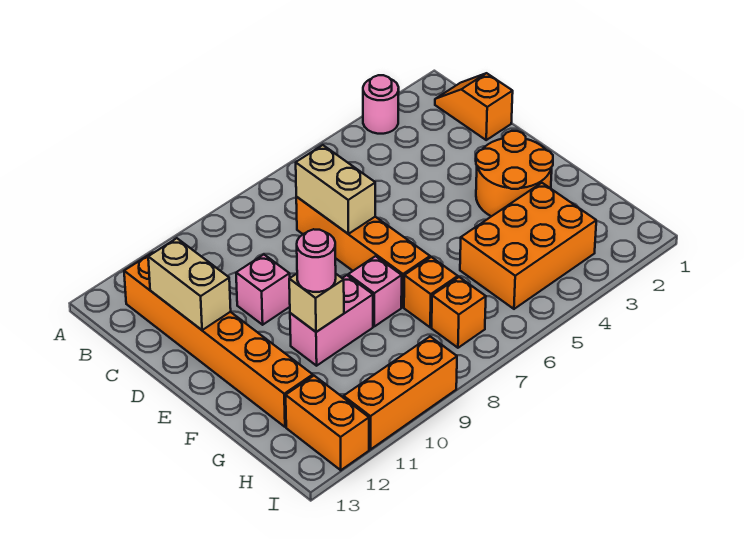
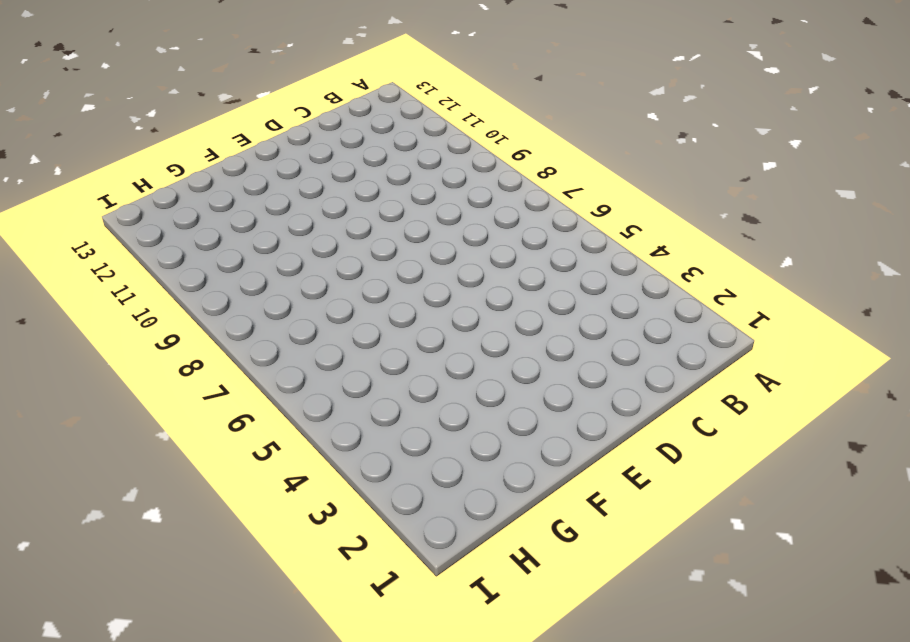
none -> pink 1x1 round brick [363,75,399,134]
none -> orange 1x2 slope [435,73,513,140]
none -> orange 1x6 brick [124,253,313,427]

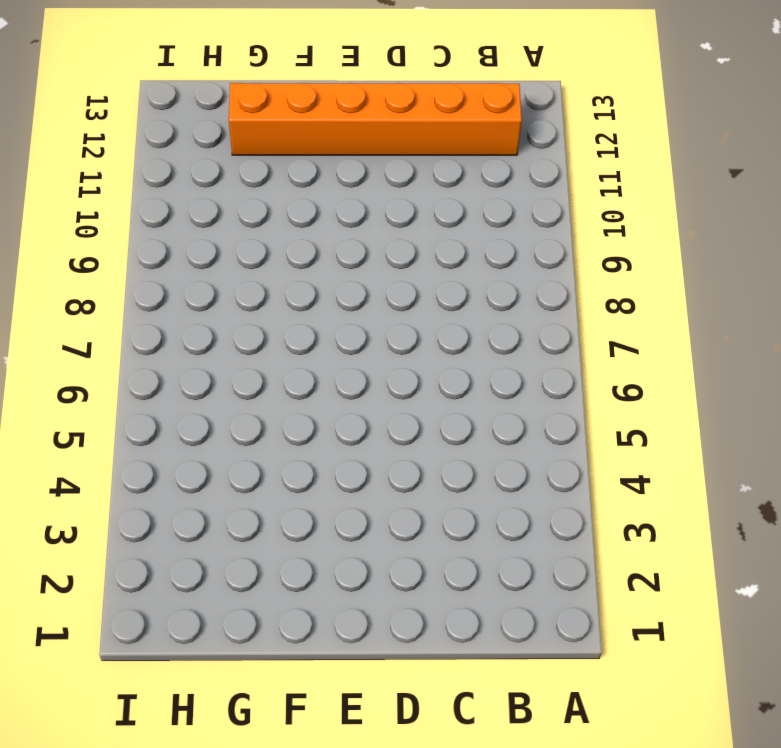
none -> pink 1x1 round brick [363,75,399,134]
none -> orange 1x2 slope [435,73,513,140]
none -> orange 1x4 brick [296,197,430,307]

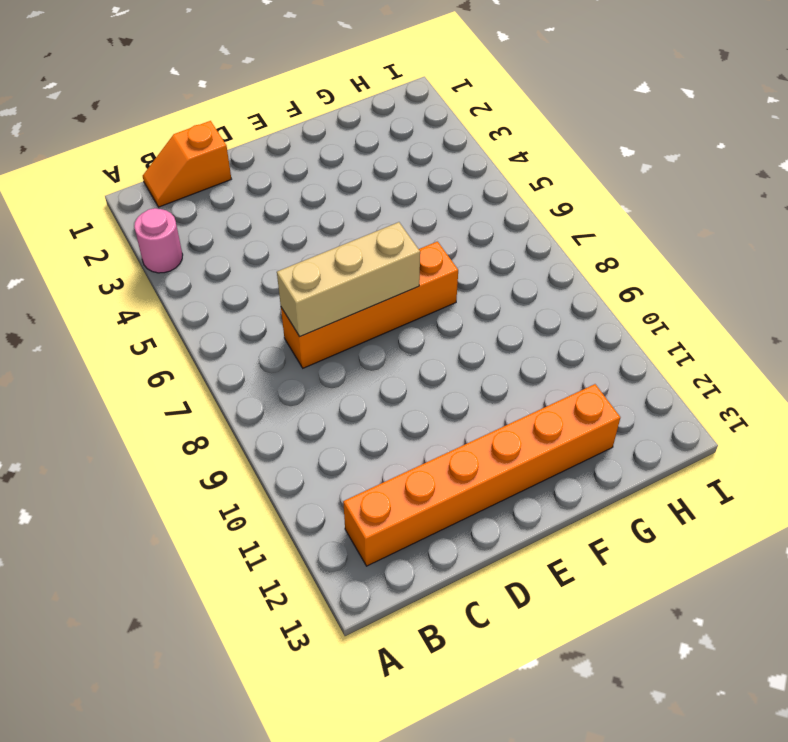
tan 1x3 brick [277,222,420,336] -> tan 1x2 brick [296,145,375,234]
none -> pink 1x1 brick [236,255,290,325]
none -> orange 2x2 round brick [476,131,553,216]
none -> pink 1x1 brick [348,256,402,326]

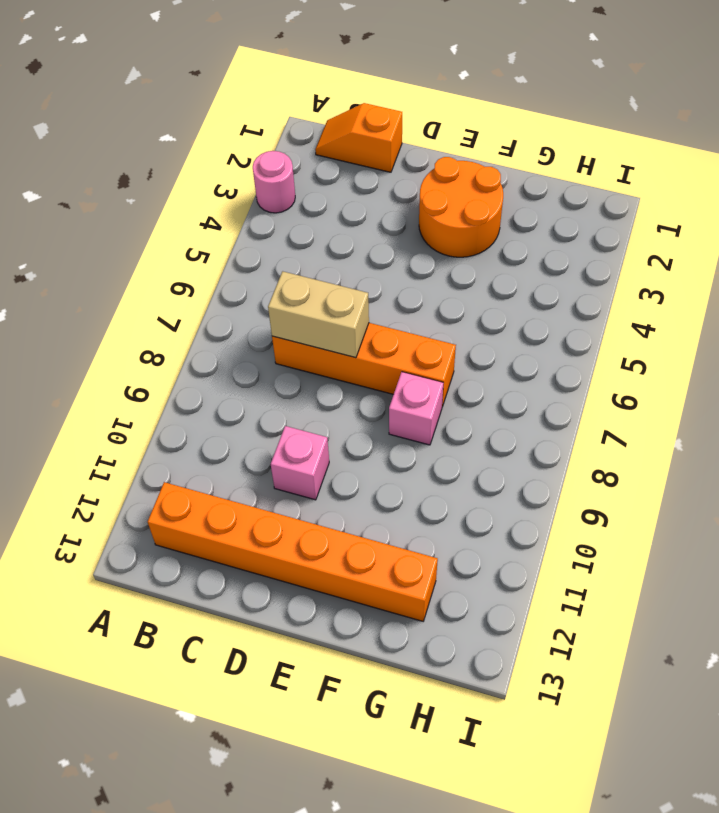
none -> pink 1x2 brick [290,275,373,366]
none -> orange 2x3 brick [460,183,596,309]
none -> orange 1x1 brick [404,257,458,327]

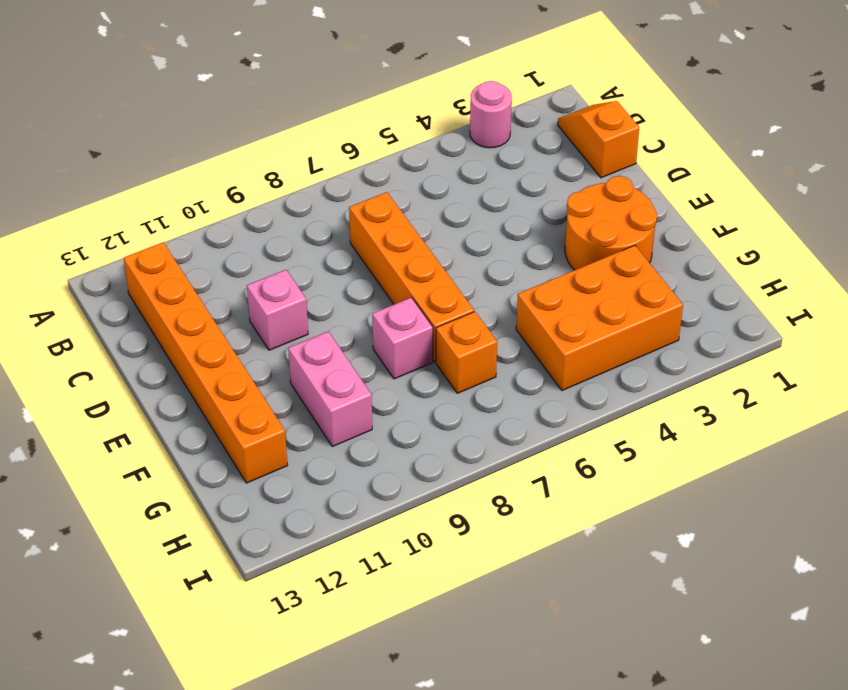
pink 1x2 brick [288,331,372,446] -> pink 1x2 brick turned to [290,275,373,366]
none -> orange 1x1 brick [432,277,486,348]
none -> orange 1x2 brick [286,376,369,470]
none -> orange 1x3 brick [344,337,457,449]

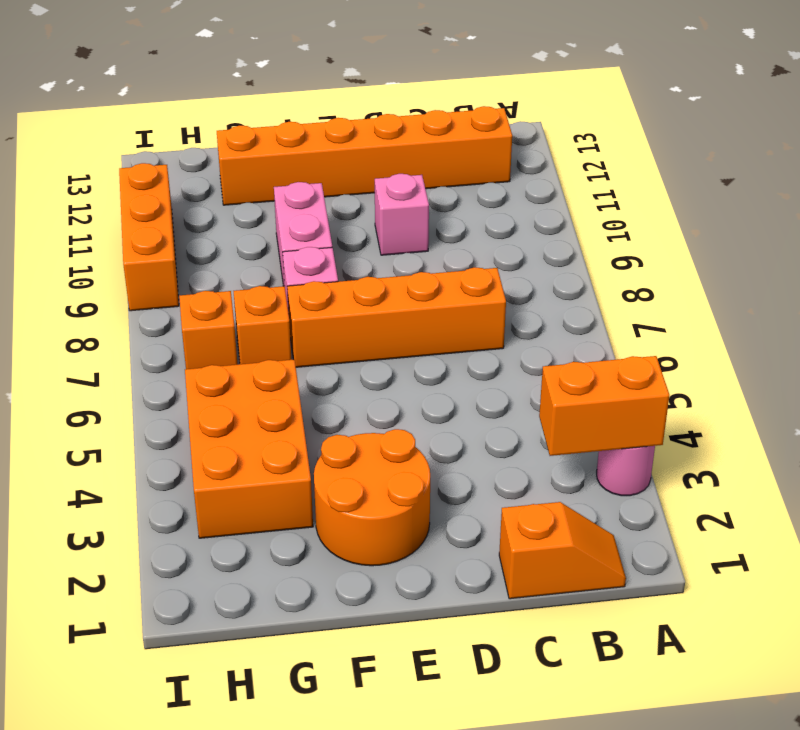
orange 1x2 brick [539,356,669,456] -> orange 1x2 brick moved to [286,376,369,470]
none -> tan 1x2 brick [296,145,375,234]
none -> tan 1x2 brick [148,238,231,330]
none -> tan 1x1 brick [289,274,344,332]

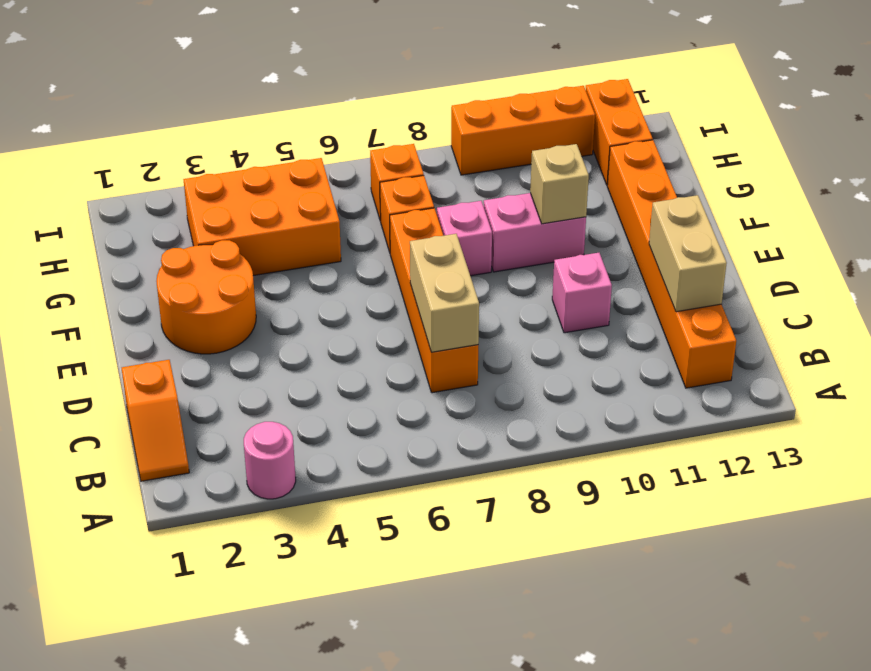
none -> pink 1x1 round brick [297,229,336,292]

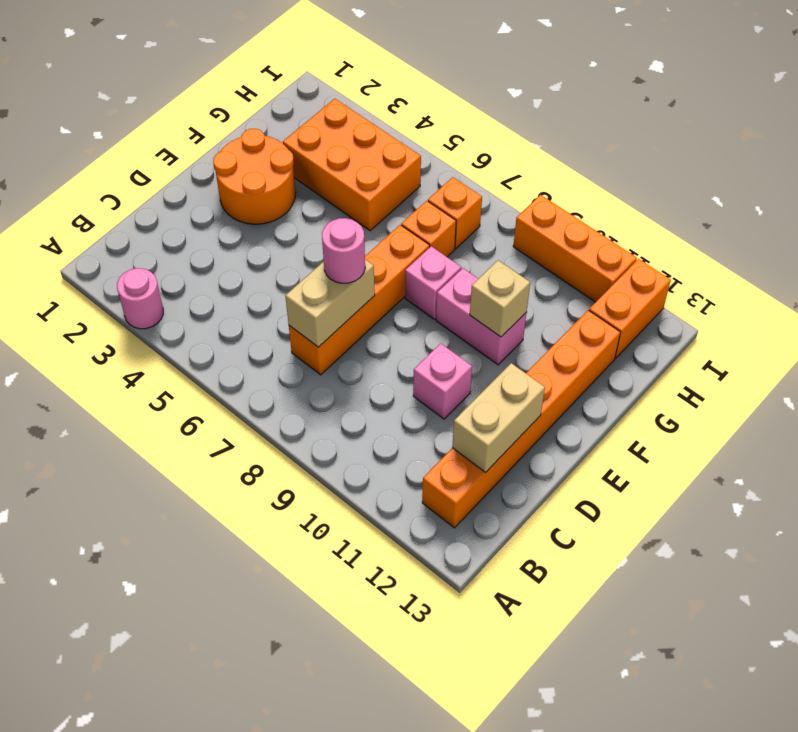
pink 1x1 round brick [322,218,365,283] -> pink 1x1 round brick moved to [297,229,336,292]
none -> orange 1x2 slope [435,73,513,140]

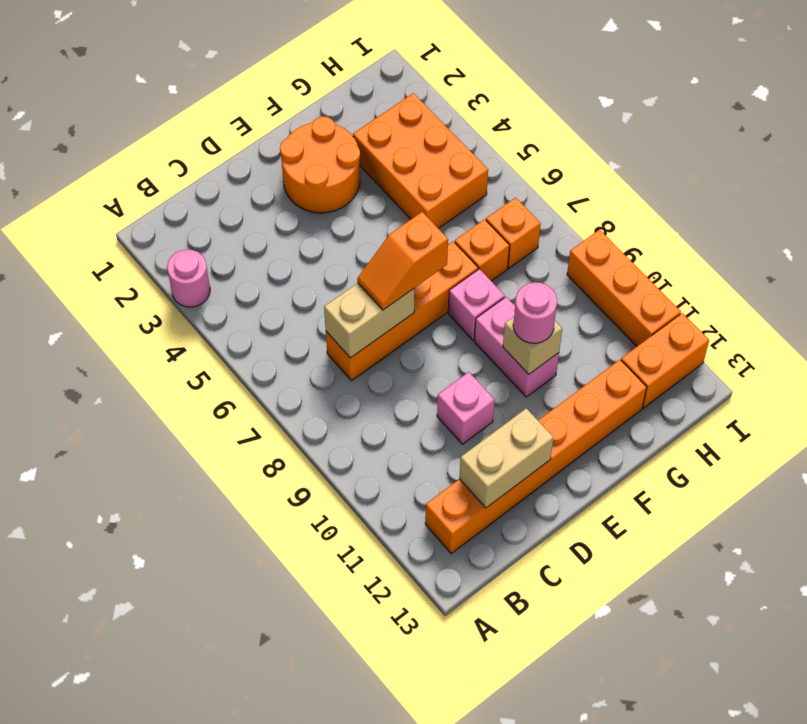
orange 1x2 slope [357,212,448,310] -> orange 1x2 slope moved to [435,73,513,140]

